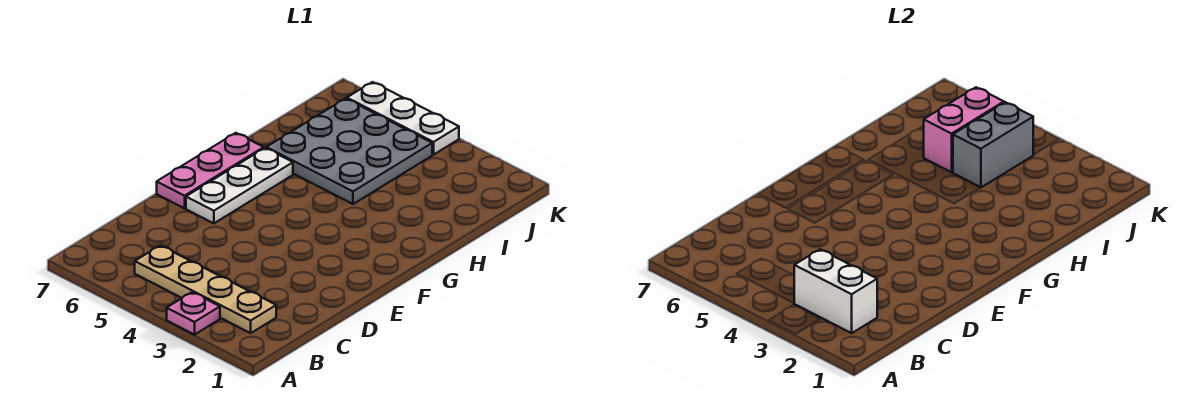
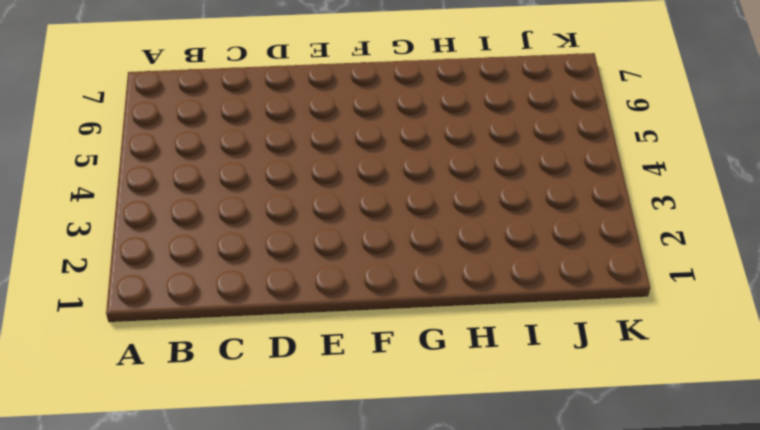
none -> pink 1x1 plate [167,292,220,335]
none -> tan 1x4 plate [135,245,276,333]

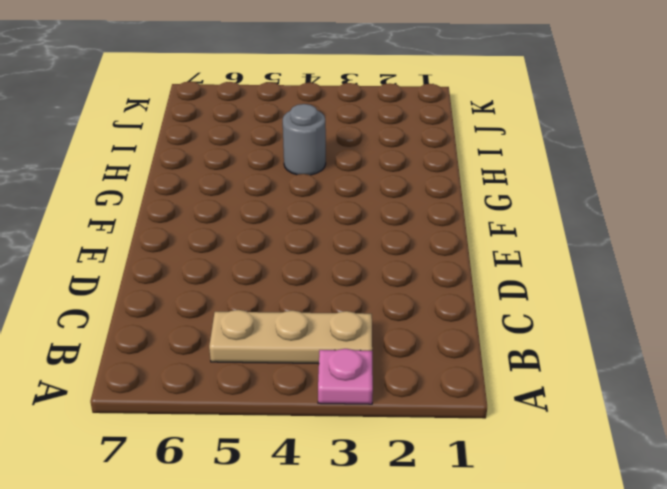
tan 1x3 plate [209,310,372,364] -> tan 1x4 plate [135,245,276,333]
grey 1x1 round brick [283,104,326,175] -> grey 3x3 plate [266,98,432,204]
none -> white 1x3 plate [186,148,293,223]
none -> pink 1x3 plate [157,133,264,208]

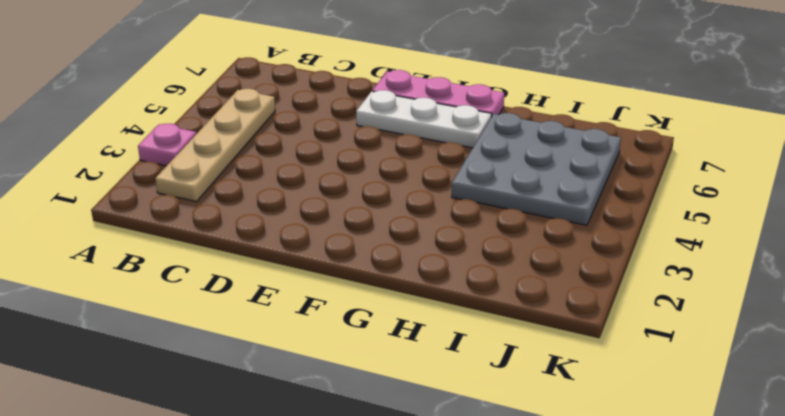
none -> white 1x3 plate [347,82,459,155]
none -> white 1x2 brick [794,249,877,333]

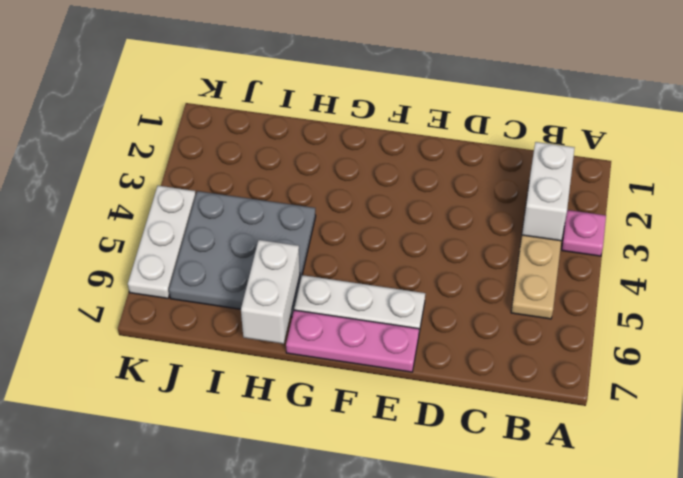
white 1x2 brick [241,240,300,344] -> none
none -> grey 1x2 brick [953,102,1033,188]
none -> pink 1x2 brick [924,87,1004,172]

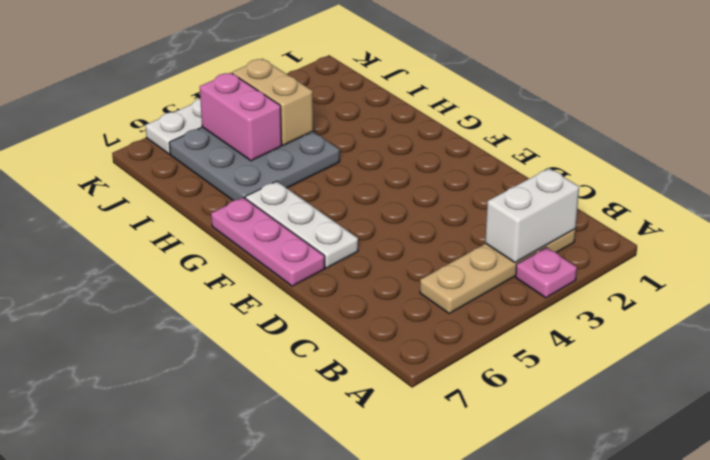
tan 1x2 brick [232,59,313,145] -> grey 1x2 brick [953,102,1033,188]

